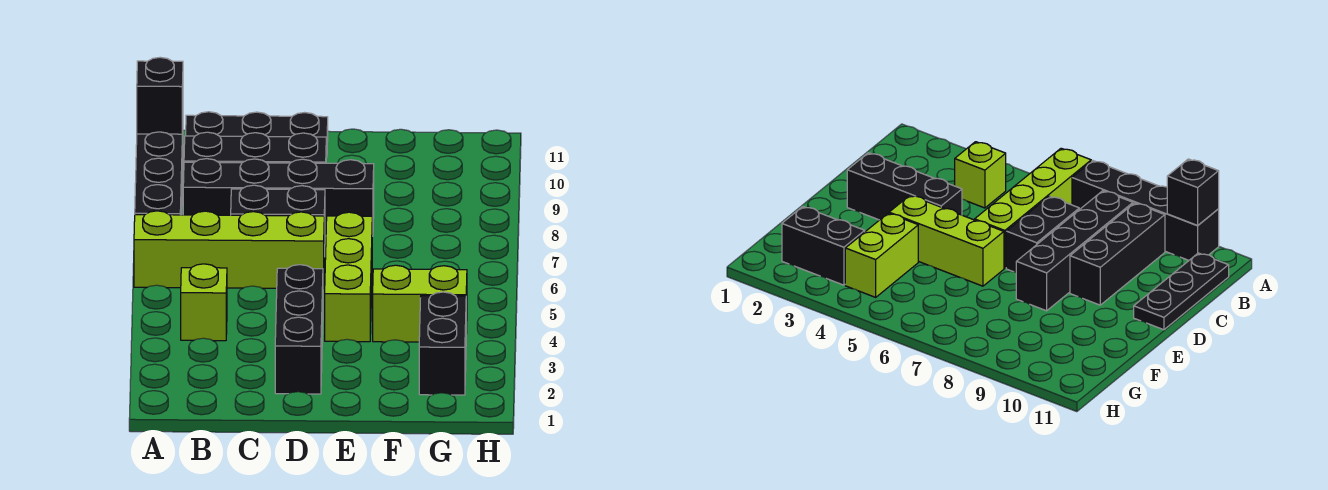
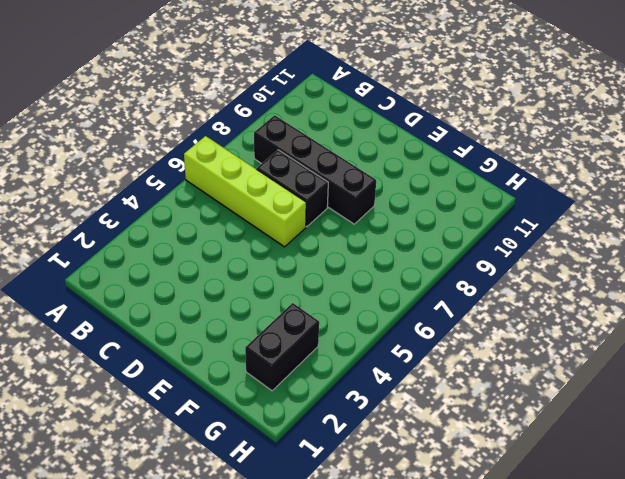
none -> black 1x4 brick [135,132,183,215]
none -> lime 1x1 brick [181,264,227,341]
none -> black 1x3 brick [184,132,326,163]

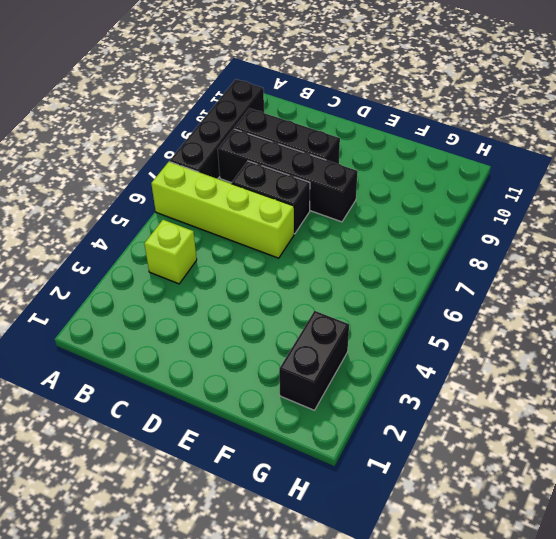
none -> black 1x3 plate [186,112,328,157]
none -> black 1x3 brick [275,265,323,394]
none -> lime 1x3 brick [325,212,372,342]

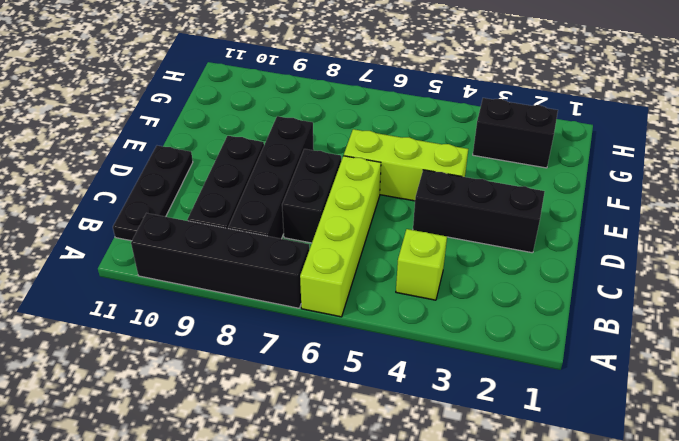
none -> lime 1x2 brick [373,265,467,342]
none -> black 1x1 brick [137,57,183,134]

